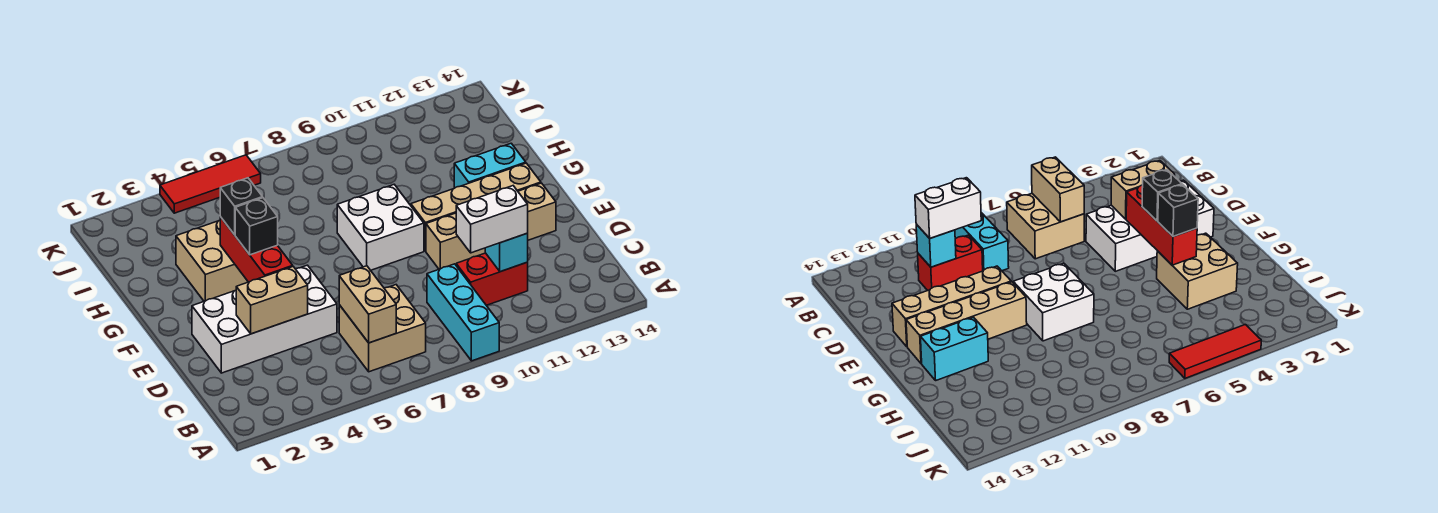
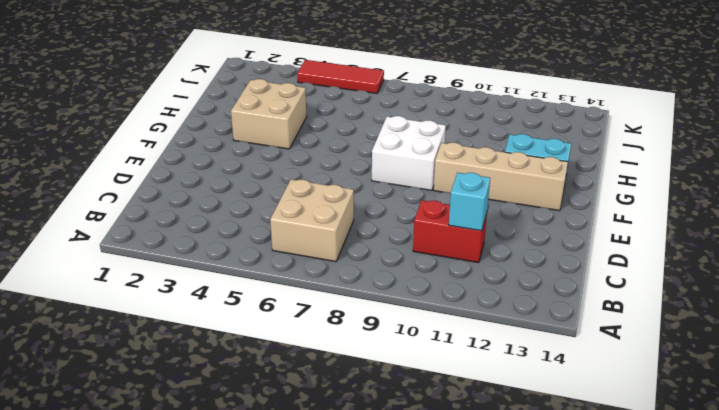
none -> cyan 1x3 brick [427,264,499,361]
none -> white 2x4 brick [192,265,337,373]
none -> tan 1x4 brick [426,183,556,269]

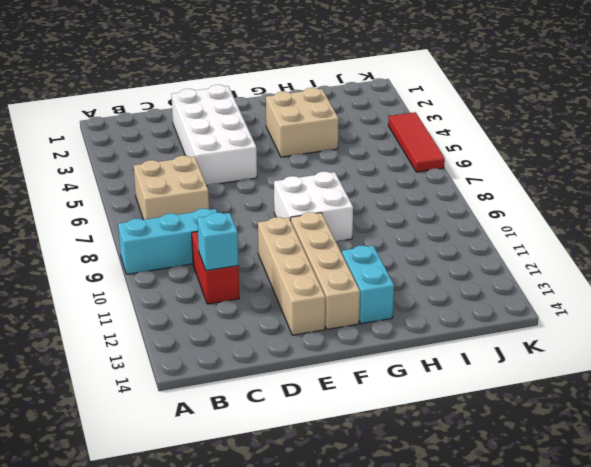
none -> tan 1x2 brick [339,266,396,343]
none -> tan 1x2 brick [236,267,308,334]
none -> red 1x3 brick [220,217,293,282]

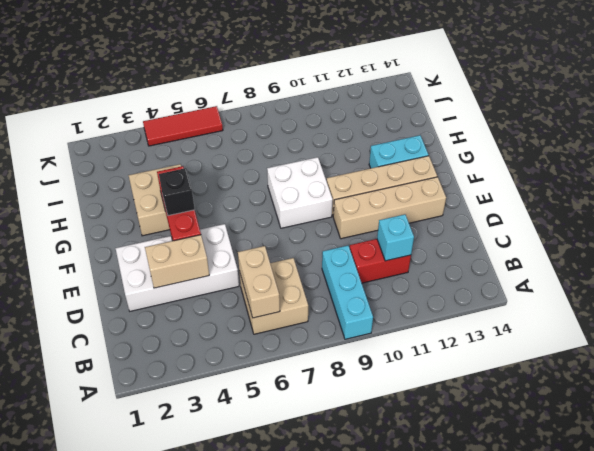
none -> white 1x2 brick [456,186,528,253]
none -> black 1x1 brick [220,178,263,235]

